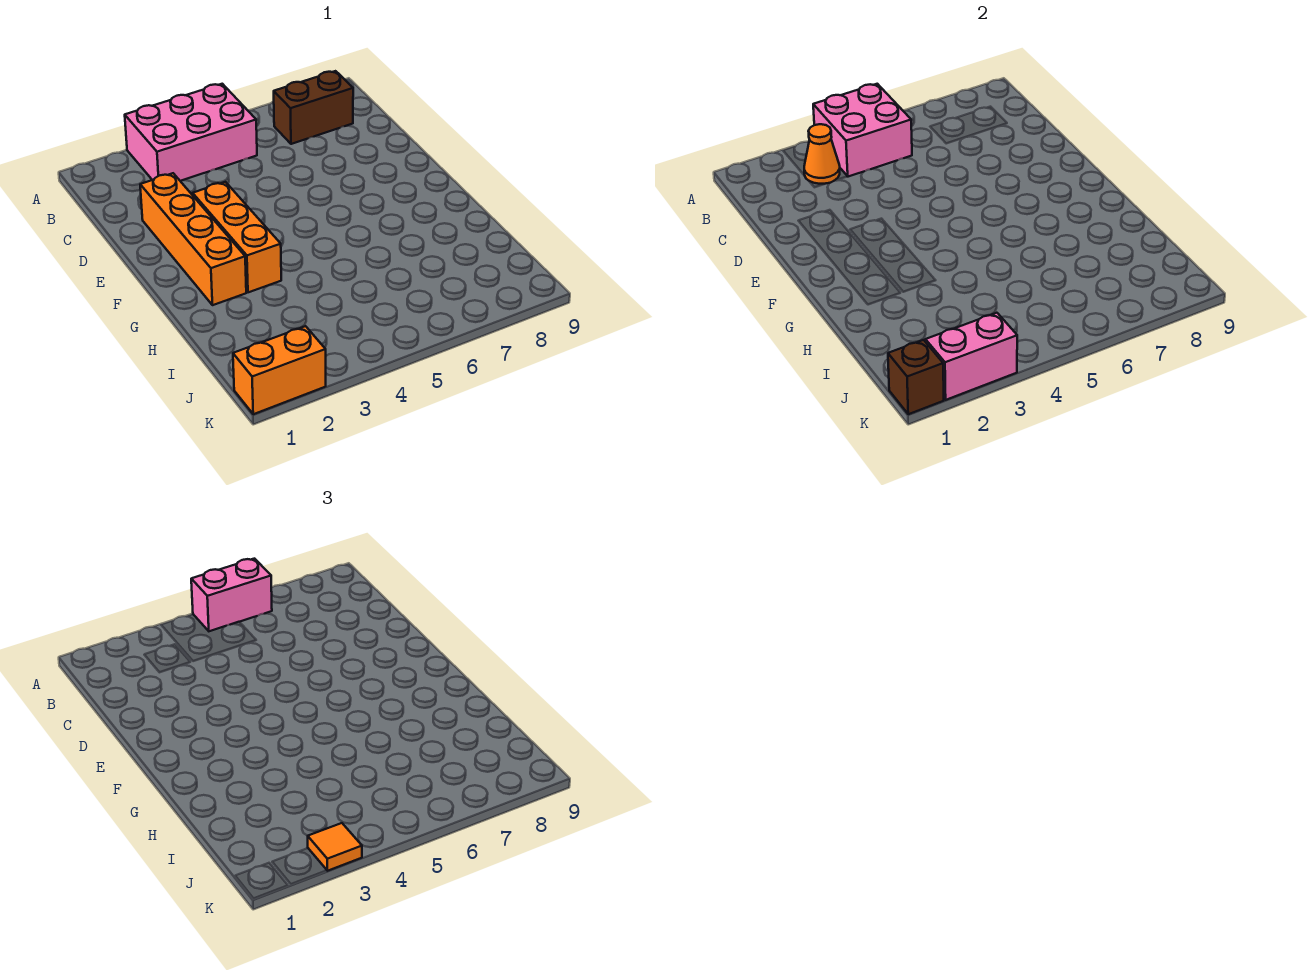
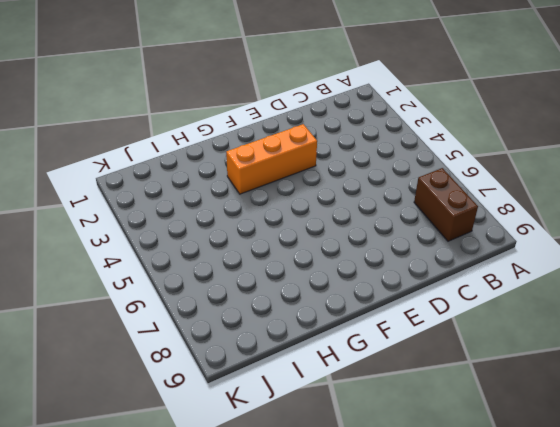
none -> pink 2x3 brick [125,84,257,181]
none -> orange 1x4 brick [140,173,246,305]

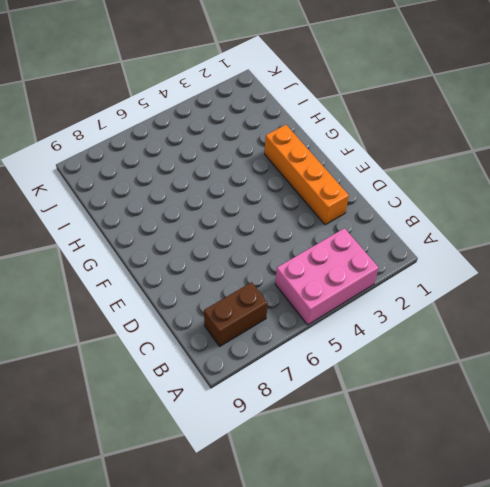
none -> orange 1x3 brick [193,182,281,292]
none -> orange 1x2 brick [233,326,326,414]

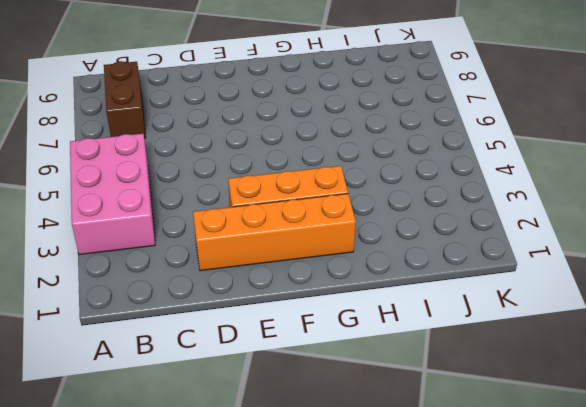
none -> orange 1x2 brick [233,326,326,414]
none -> pink 2x2 brick [813,84,912,177]

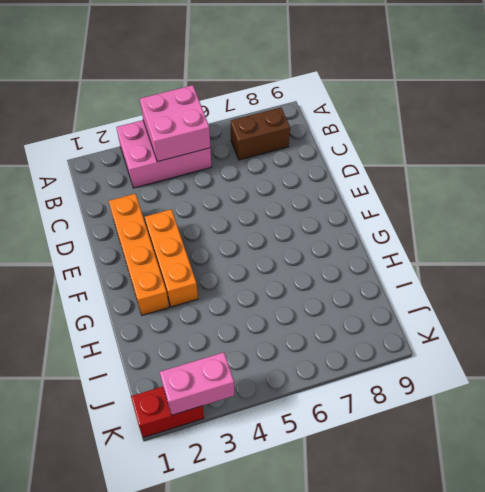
red 1x2 brick [131,386,204,438] -> orange 1x2 brick [233,326,326,414]
none -> orange 1x1 cone [804,124,840,184]
none -> brown 1x1 brick [888,340,944,414]

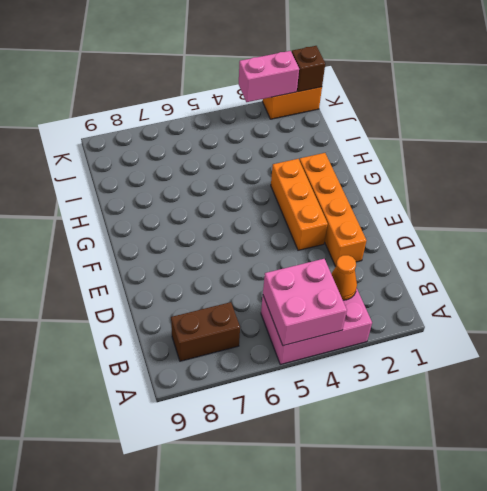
none -> pink 1x2 brick [191,559,272,631]
none -> orange 1x1 tile [308,823,362,871]

